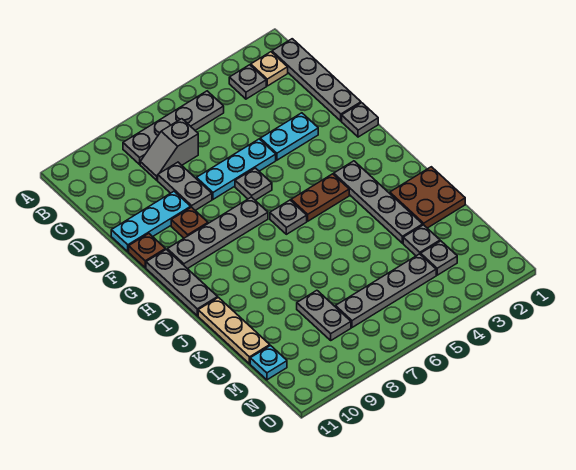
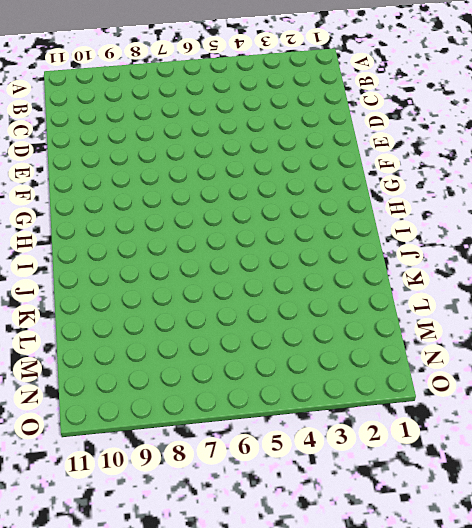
none -> grey 1x4 plate [272,39,361,121]
none -> tan 1x1 plate [251,52,288,86]
none -> grey 1x1 plate [229,65,266,99]

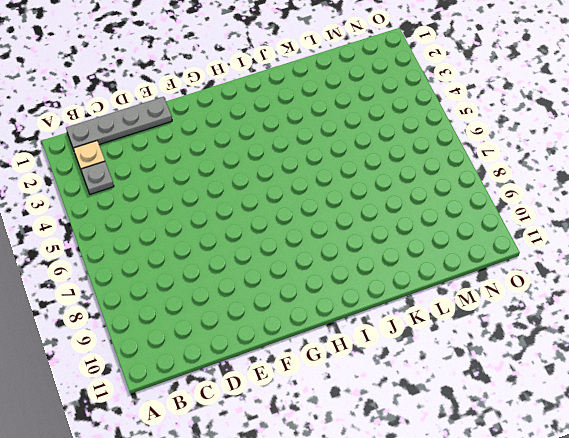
none -> grey 1x4 plate [123,91,224,164]
none -> grey 1x2 slope [140,119,198,180]
none -> grey 1x2 plate [158,162,212,210]

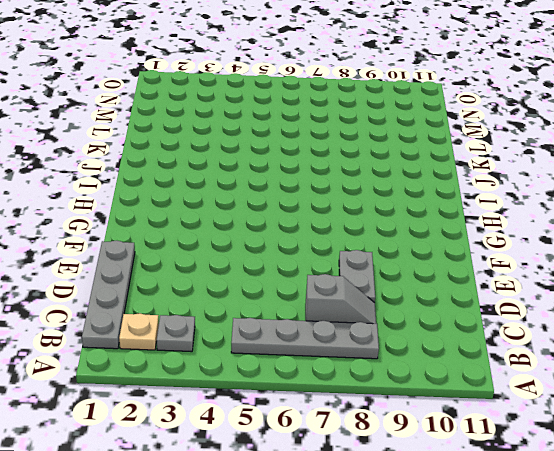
none -> cyan 1x2 plate [260,113,318,160]
none -> cyan 1x3 plate [196,139,276,199]
none -> cyan 1x3 plate [111,191,191,252]

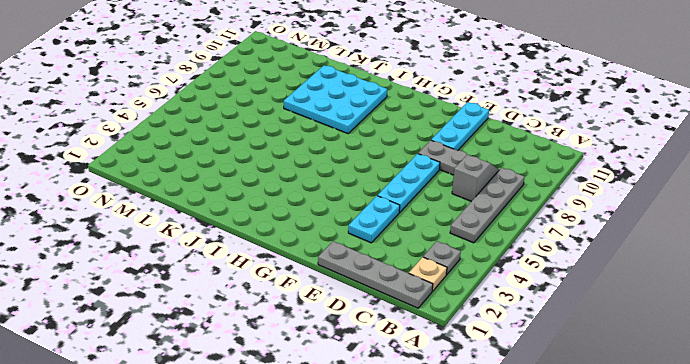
cyan 3x3 plate [284,65,387,134] -> none
none -> grey 1x1 plate [342,103,378,137]
none -> grey 1x1 plate [235,168,272,200]
none -> brown 1x1 plate [171,207,208,238]

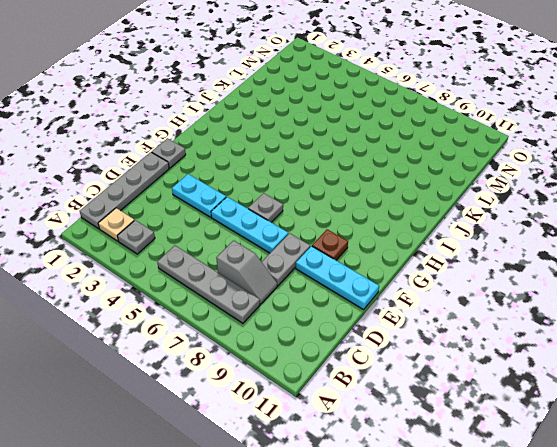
none -> brown 1x1 plate [129,234,165,268]
none -> grey 1x4 plate [167,197,268,269]
none -> grey 1x3 plate [146,249,218,316]

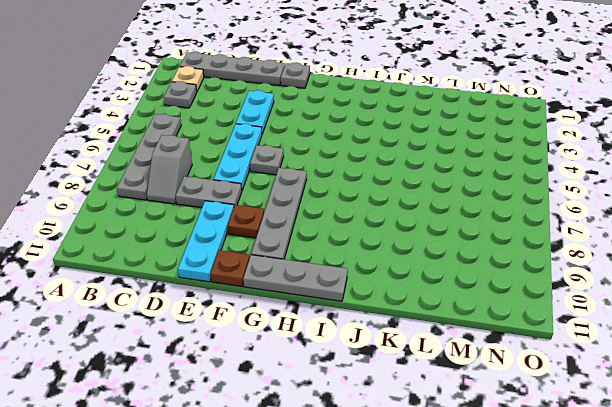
none -> grey 1x4 plate [334,161,423,243]
none -> brown 1x2 plate [291,174,349,221]
none -> grey 1x1 plate [270,200,307,234]

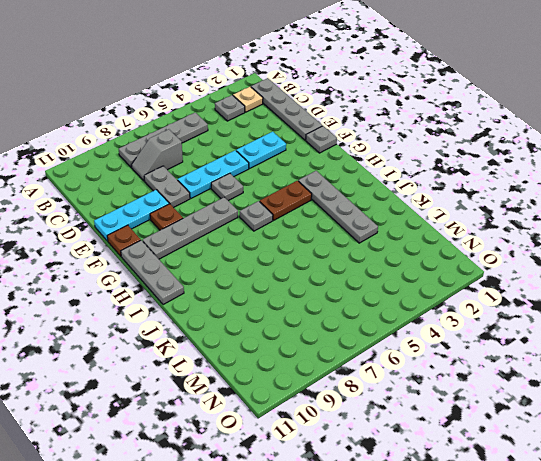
none -> brown 2x2 plate [390,167,465,228]
none -> tan 1x3 plate [198,297,270,364]
none -> grey 1x1 plate [403,225,440,256]

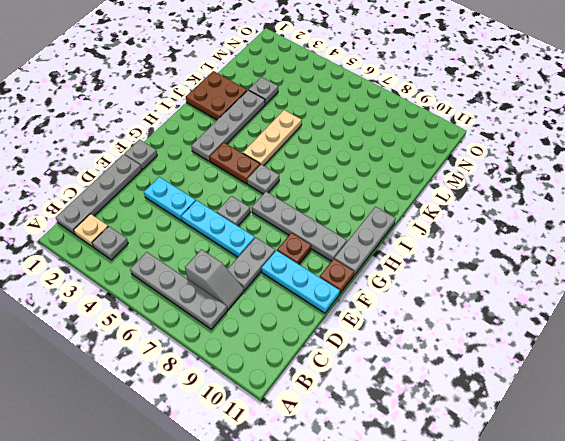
tan 1x3 plate [243,110,302,166] -> tan 1x3 plate moved to [198,297,270,364]
none -> grey 1x2 plate [297,290,351,340]
none -> grey 1x1 plate [421,241,457,275]
none -> grey 1x4 plate [335,254,436,327]

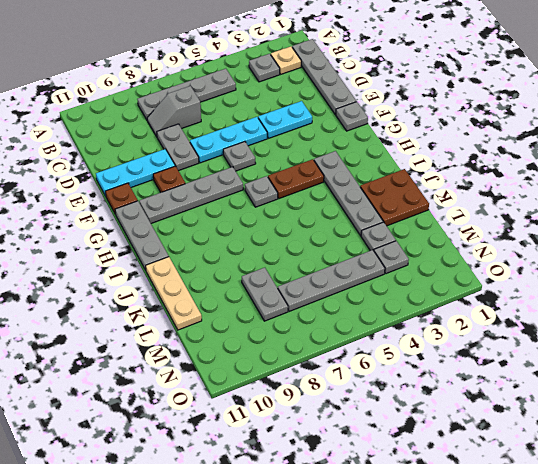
none -> cyan 1x1 plate [250,346,287,380]

